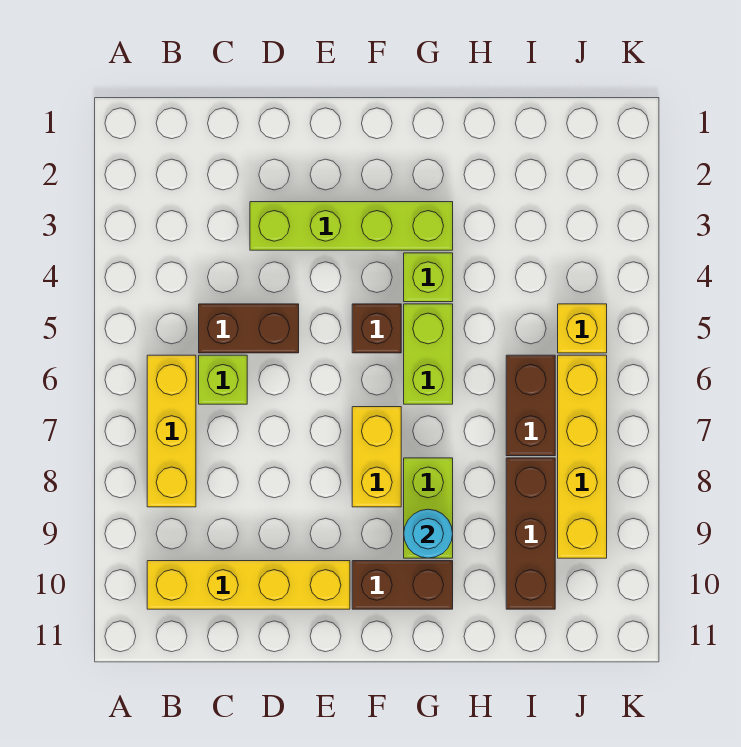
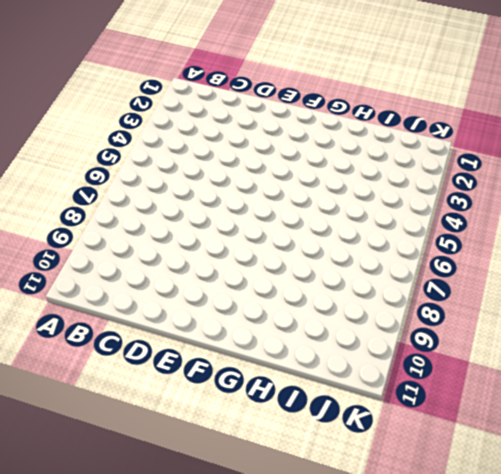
none -> yellow 1x3 brick [147,355,196,507]
none -> yellow 1x4 brick [147,561,350,609]
none -> brown 1x2 brick [199,304,299,353]

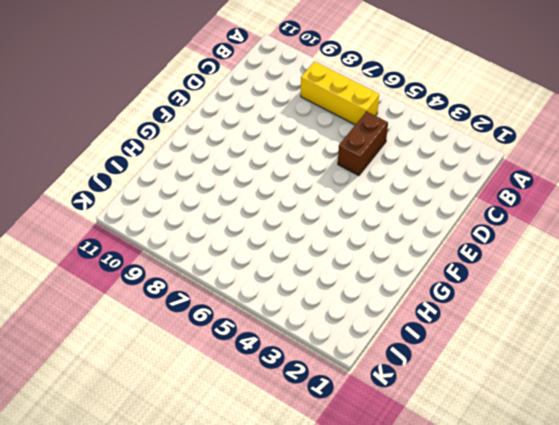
none -> yellow 1x4 brick [147,561,350,609]
none -> lime 1x1 brick [199,355,247,404]
none -> lime 1x4 brick [250,202,453,250]

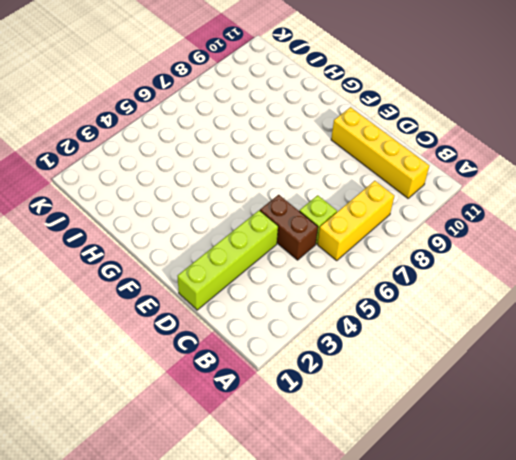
lime 1x4 brick [178,210,278,310] -> lime 1x4 brick turned to [250,202,453,250]
none -> brown 1x1 brick [352,304,401,353]
none -> yellow 1x2 brick [352,407,401,507]
none -> brown 1x2 brick [352,561,453,609]

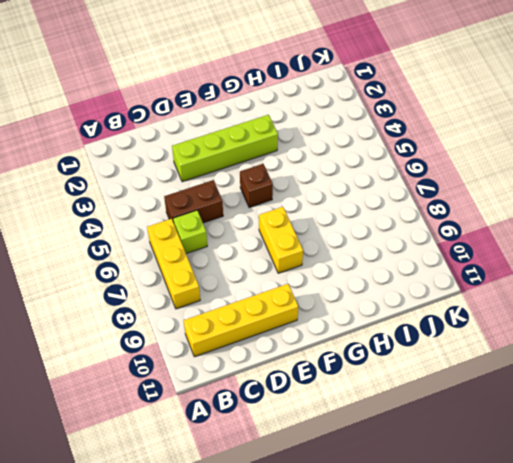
none -> brown 1x2 brick [352,561,453,609]
none -> lime 1x1 brick [404,253,453,302]
none -> lime 1x2 brick [404,304,453,404]

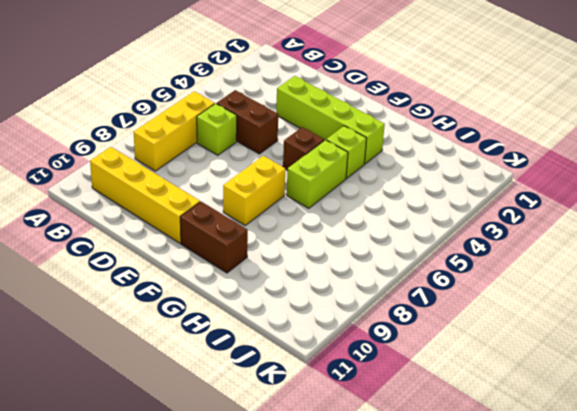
none -> lime 1x2 brick [404,458,453,558]
none -> brown 1x2 brick [506,355,555,456]
none -> brown 1x3 brick [506,458,555,609]

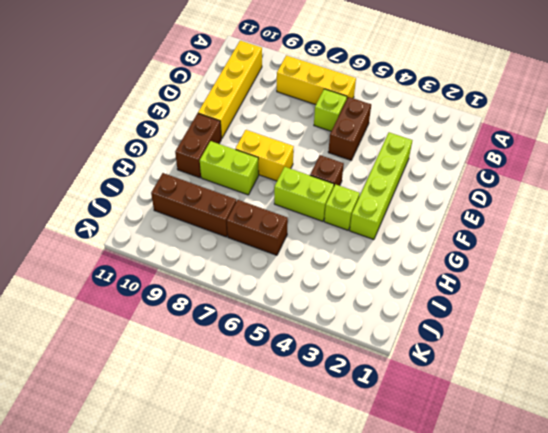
none -> yellow 1x1 brick [558,304,607,353]
none -> yellow 1x4 brick [558,355,607,558]
none -> cyan 1x1 round brick [404,509,453,558]

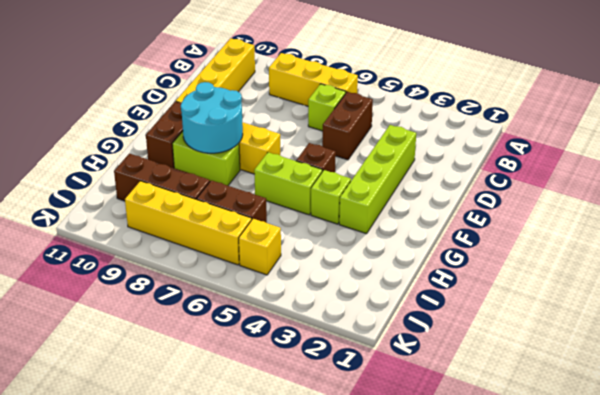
cyan 2x2 round brick [181,82,243,153] -> cyan 1x1 round brick [404,509,453,558]

